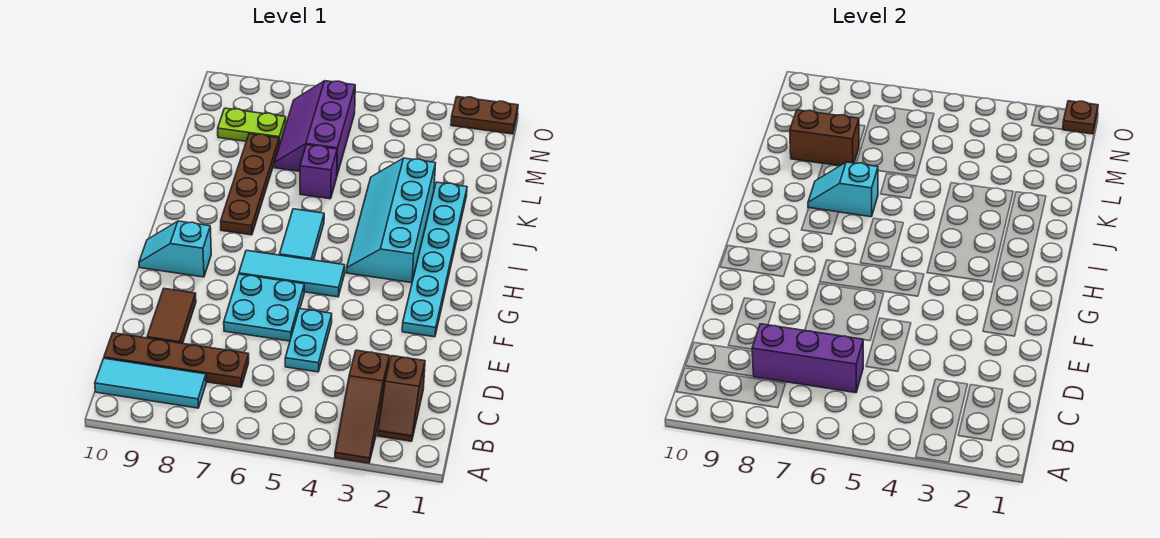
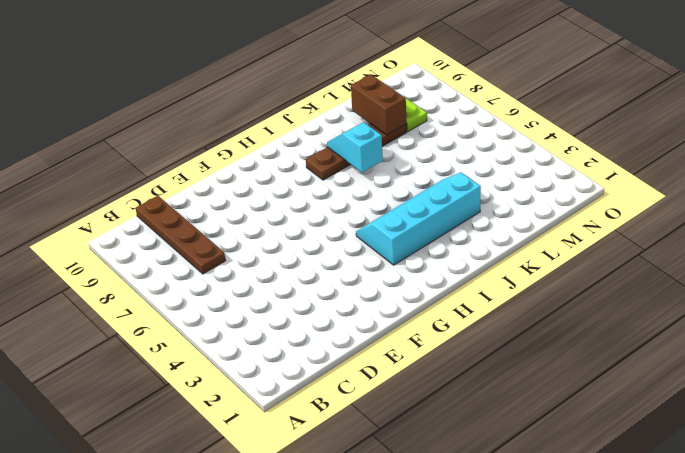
none -> brown 1x3 slope [335,350,389,463]
none -> brown 1x2 slope [378,356,425,441]
none -> cyan 1x3 tile [95,358,206,408]

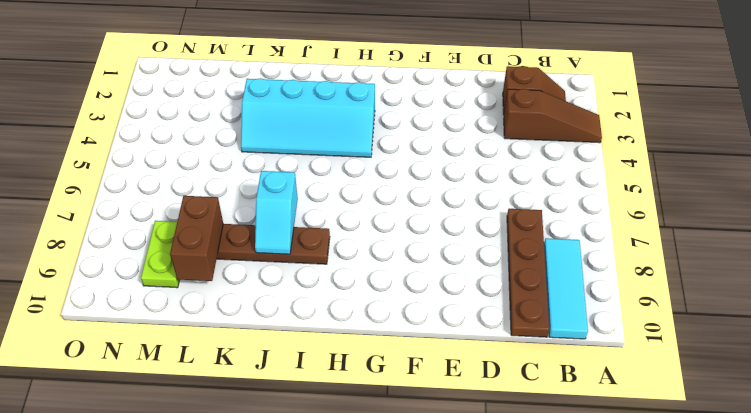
none -> cyan 1x2 plate [285,309,332,372]
none -> brown 1x2 tile [147,289,196,343]
none -> cyan 2x2 plate [224,274,304,341]

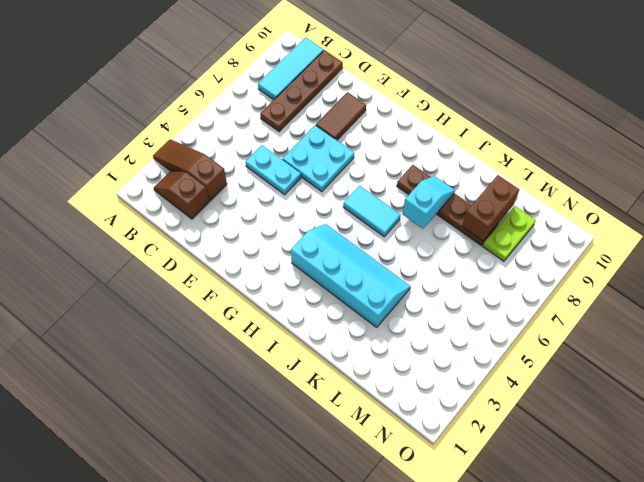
brown 1x2 tile [316,92,366,140] -> brown 1x2 tile turned to [147,289,196,343]
none -> cyan 1x6 plate [402,182,467,337]
none -> cyan 1x3 tile [239,250,345,297]
none -> cyan 1x2 slope [139,221,211,277]

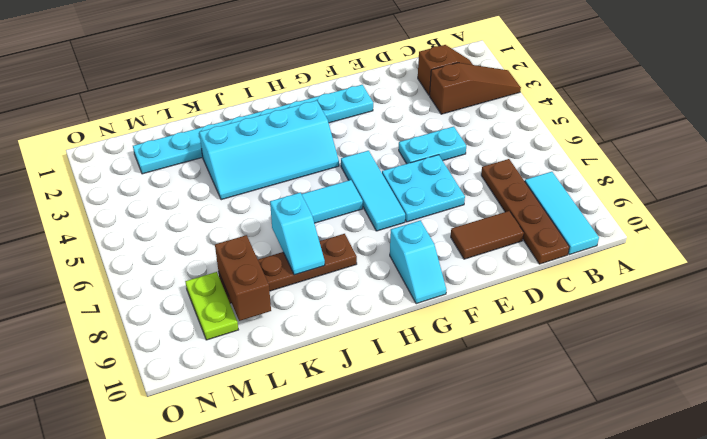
cyan 1x8 plate [133,85,373,174] -> cyan 1x6 plate [402,182,467,337]
none -> purple 1x1 brick [300,145,337,199]
none -> purple 2x3 slope [274,81,355,175]
none -> brown 1x2 plate [451,97,518,134]

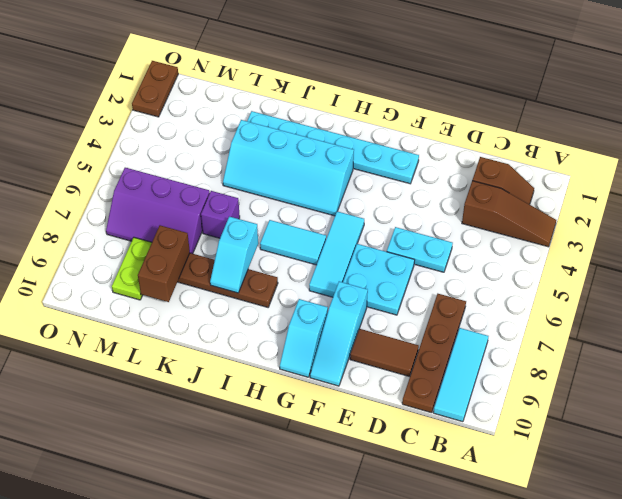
cyan 1x3 slope [310,281,368,386] -> none
none -> purple 1x3 brick [752,324,863,393]
none -> brown 1x1 plate [1063,101,1098,134]

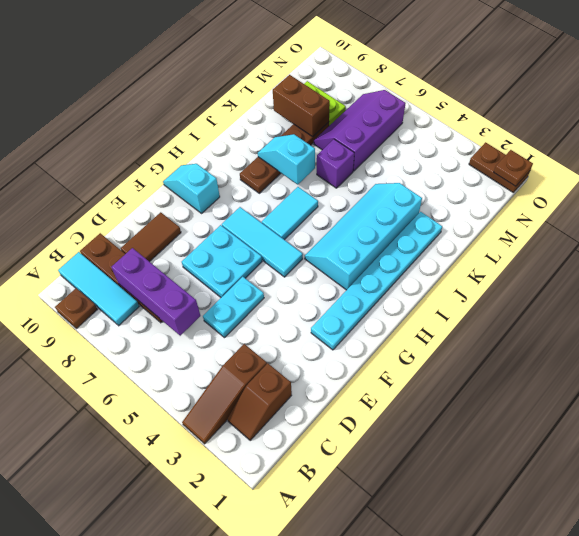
brown 1x1 plate [55,288,98,329] -> none

